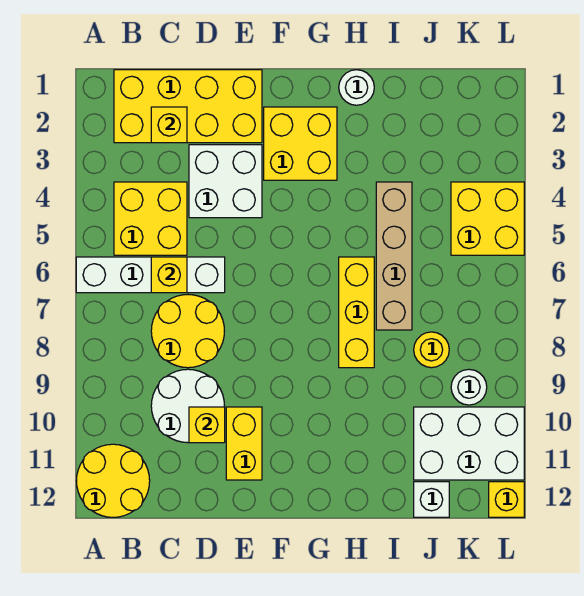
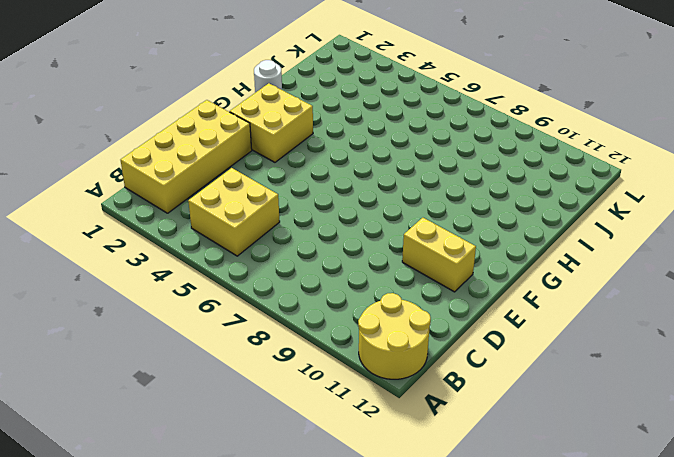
none -> white 1x4 brick [76,257,225,293]
none -> yellow 2x2 round brick [151,295,224,368]
none -> white 2x2 round brick [151,369,224,443]

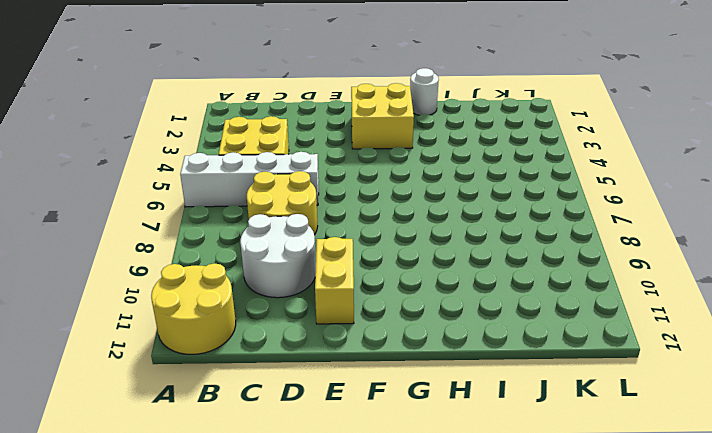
none -> yellow 2x4 brick [114,70,262,143]
none -> white 2x2 brick [189,145,262,218]
none -> yellow 1x3 brick [339,257,374,368]

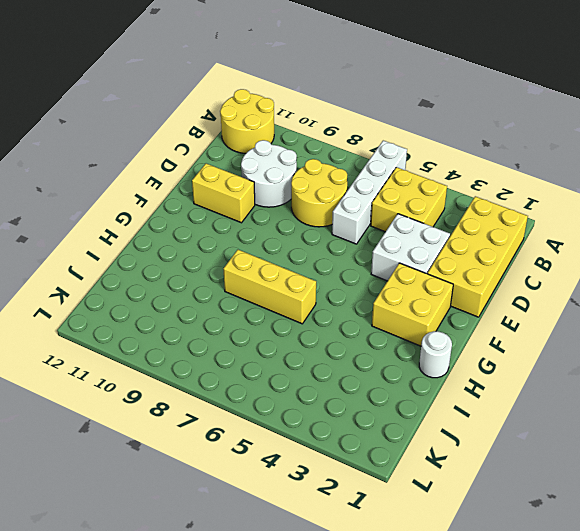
none -> tan 1x4 brick [376,182,412,330]
none -> yellow 1x1 round brick [414,332,449,368]
none -> white 2x3 brick [414,407,524,480]

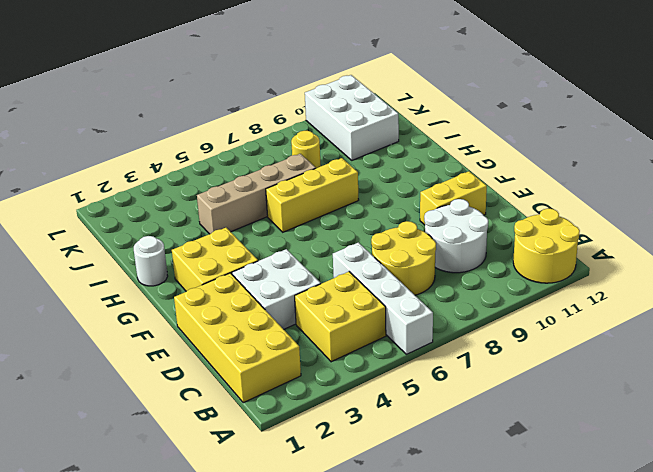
none -> white 1x1 brick [414,482,449,517]
none -> yellow 2x2 brick [451,182,524,255]
none -> white 1x1 round brick [451,369,487,405]

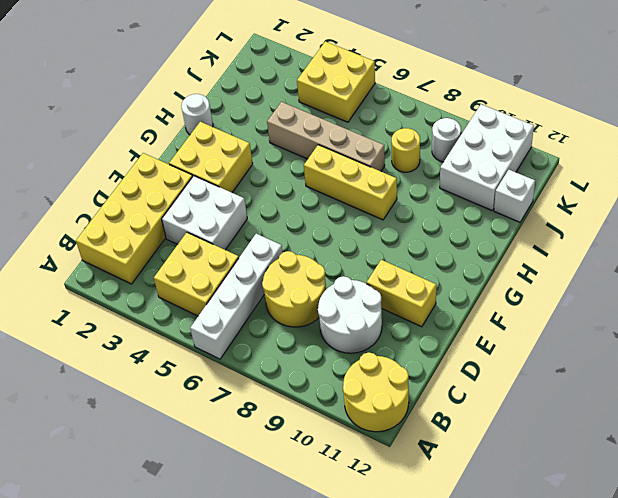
none -> yellow 1x1 brick [489,482,524,517]
none -> yellow 1x1 brick [151,107,187,143]
none -> yellow 1x1 brick [151,257,187,293]

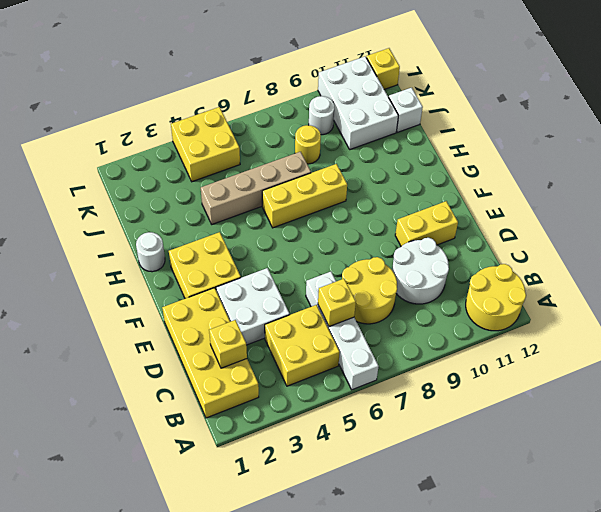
none -> yellow 1x1 brick [189,407,225,443]

